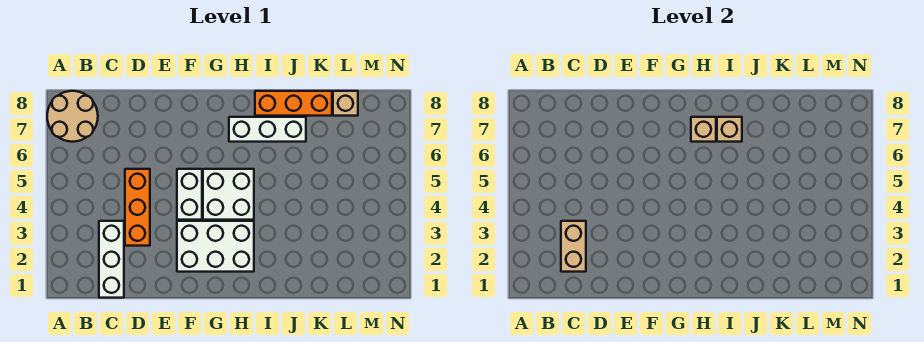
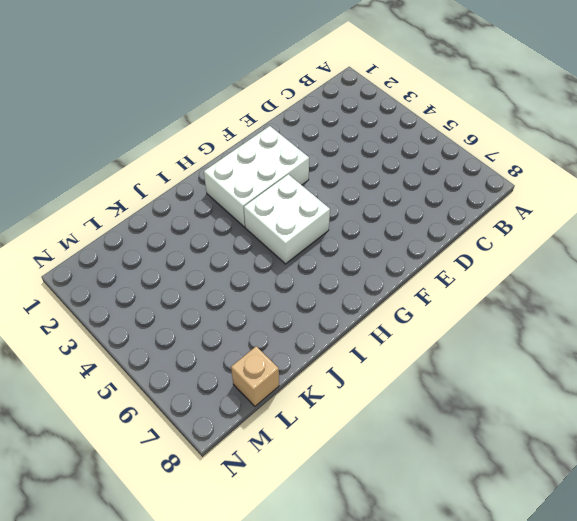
none -> tan 2x2 round brick [47,91,98,142]
none -> white 1x3 brick [99,221,124,298]
none -> orange 1x3 brick [125,169,150,246]

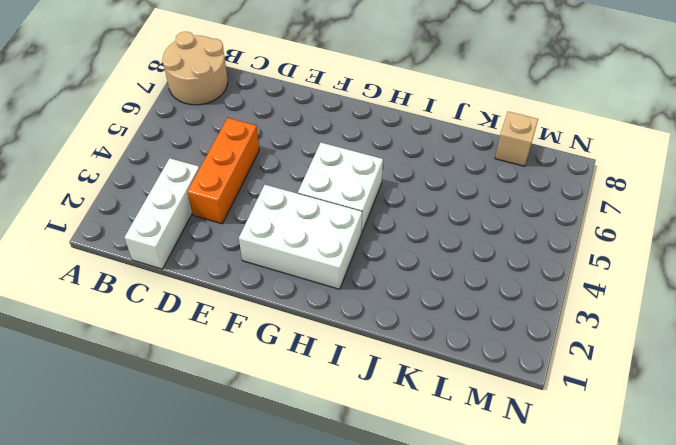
none -> white 1x2 brick [177,169,202,220]
none -> white 1x3 brick [229,117,306,142]
none -> orange 1x3 brick [255,91,332,116]

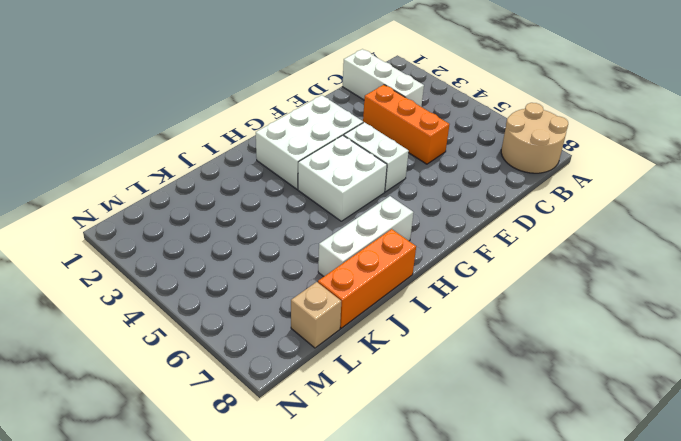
none -> tan 1x2 brick [561,221,586,272]
none -> tan 1x1 brick [691,117,716,142]
none -> tan 1x1 brick [717,117,742,142]

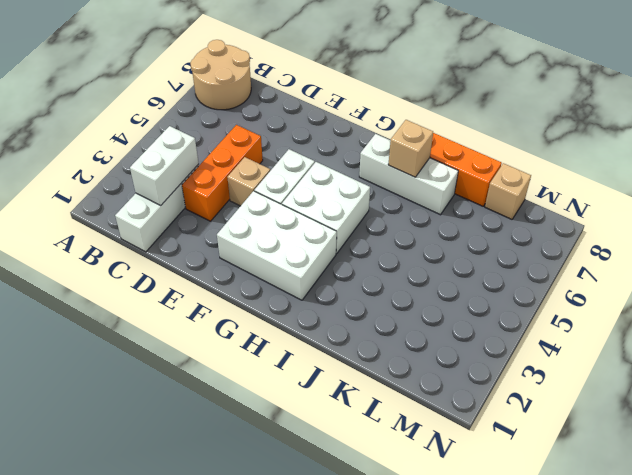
white 1x2 brick [130,126,199,205] -> tan 1x2 brick [561,221,586,272]
tan 1x1 brick [227,157,270,206] -> tan 1x1 brick moved to [691,117,716,142]

